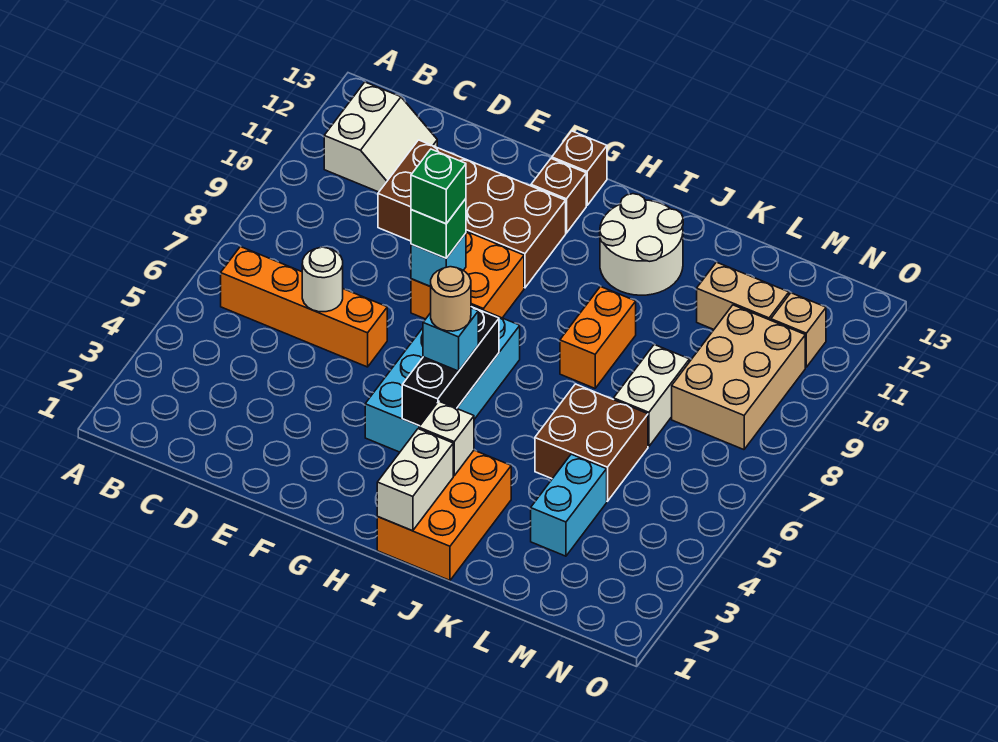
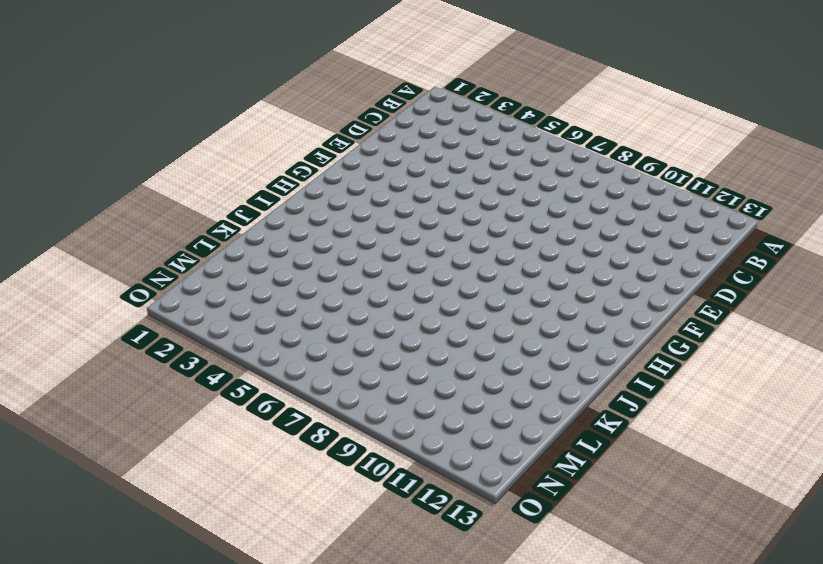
none -> orange 1x4 brick [221,247,387,367]
none -> white 2x2 slope [324,82,437,192]
none -> brown 2x4 brick [378,140,566,288]

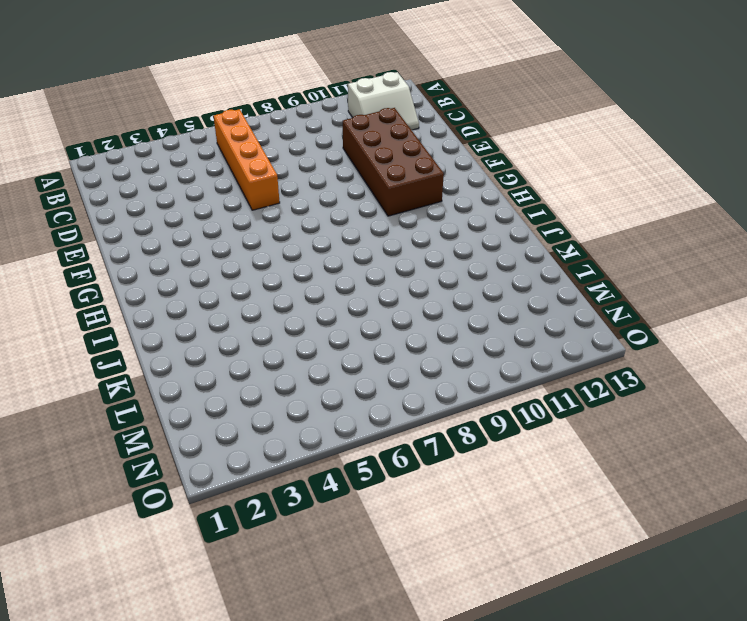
none -> orange 2x2 brick [411,231,524,319]
none -> cyan 2x4 brick [365,305,520,452]
none -> brown 1x1 brick [531,158,586,233]

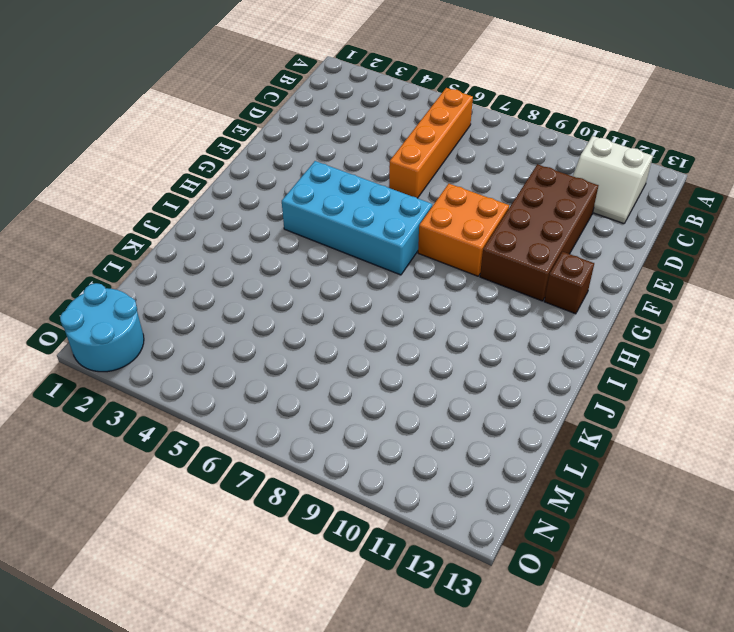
cyan 2x2 round brick [60,283,144,372] -> none
none -> brown 1x1 brick [552,131,607,205]
none -> orange 2x3 brick [377,450,511,580]
none -> white 2x2 round brick [600,194,683,295]

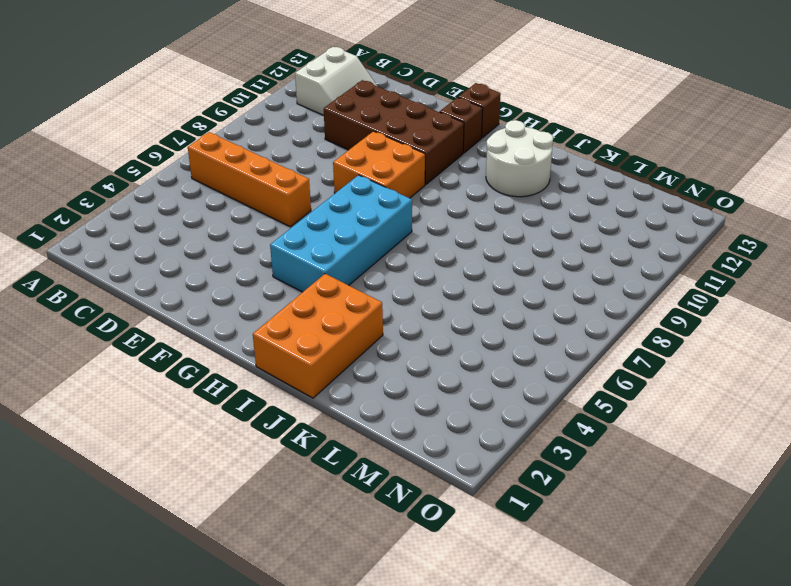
none -> orange 1x2 brick [560,286,636,388]
none -> brown 2x2 brick [535,384,648,501]
none -> cyan 1x2 brick [531,454,607,556]

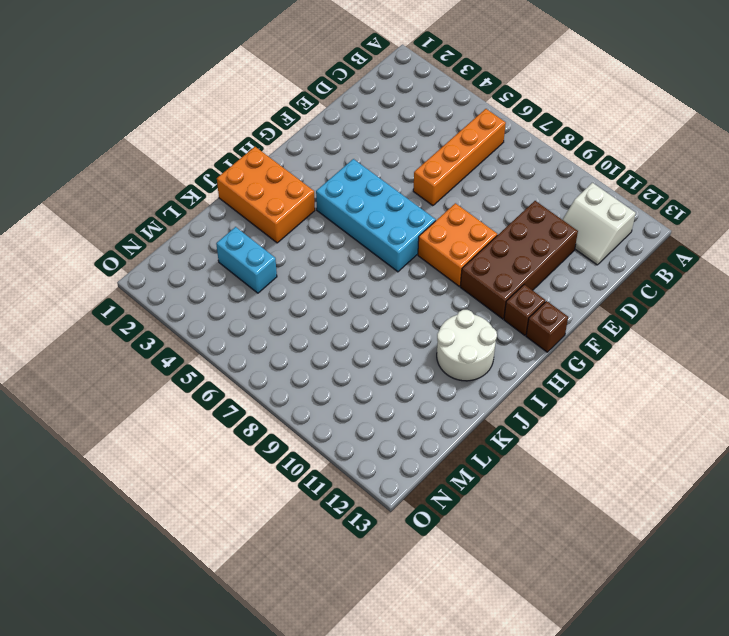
none -> orange 1x2 brick [560,286,636,388]
none -> brown 2x2 brick [535,384,648,501]
none -> white 1x2 brick [614,344,689,447]

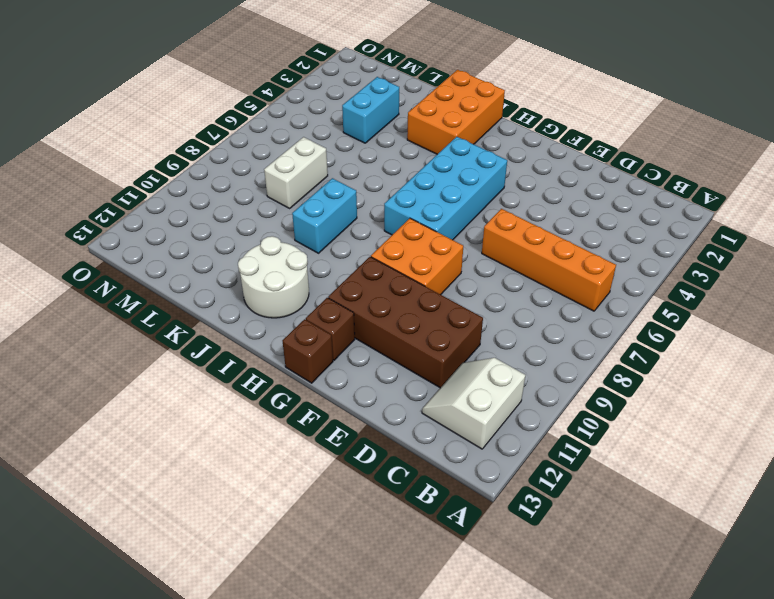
cyan 1x2 brick [292,178,357,253] -> orange 1x2 brick [560,286,636,388]
none -> brown 2x2 brick [535,384,648,501]
none -> tan 1x2 brick [697,262,789,329]
none -> tan 2x3 brick [672,305,805,450]

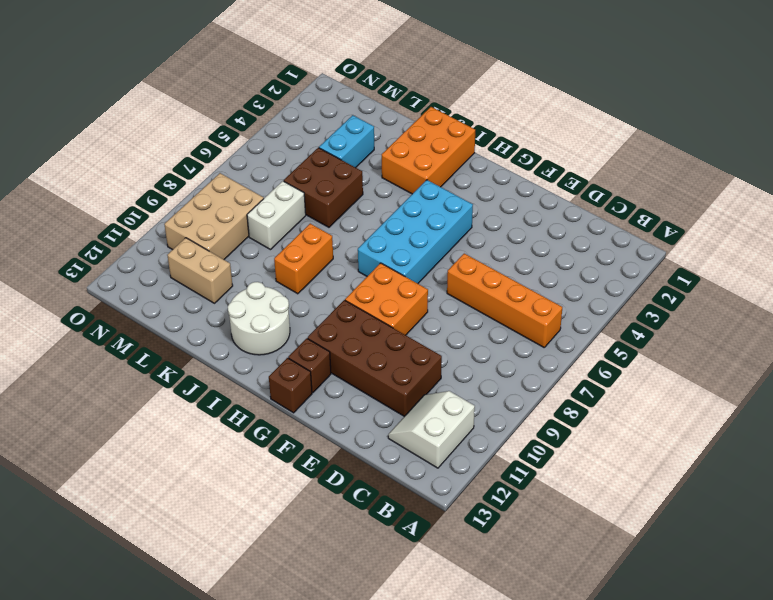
none -> tan 1x1 brick [771,293,826,367]
none -> white 1x1 round brick [302,247,343,312]
none -> cyan 1x1 brick [411,233,466,287]

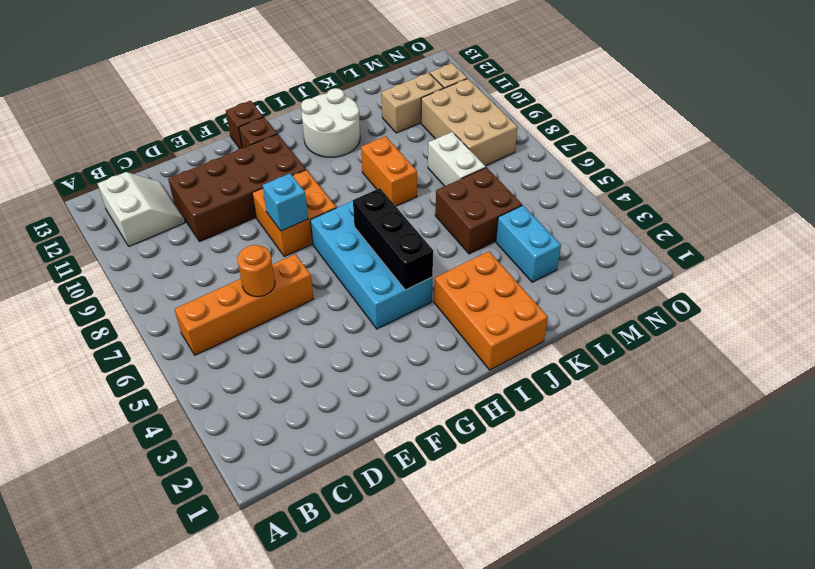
orange 1x1 round brick [238,245,275,297] -> white 1x1 round brick [302,247,343,312]
none -> white 1x2 brick [377,429,453,531]
none -> white 1x1 brick [419,401,474,476]
none -> green 1x1 brick [411,199,466,258]

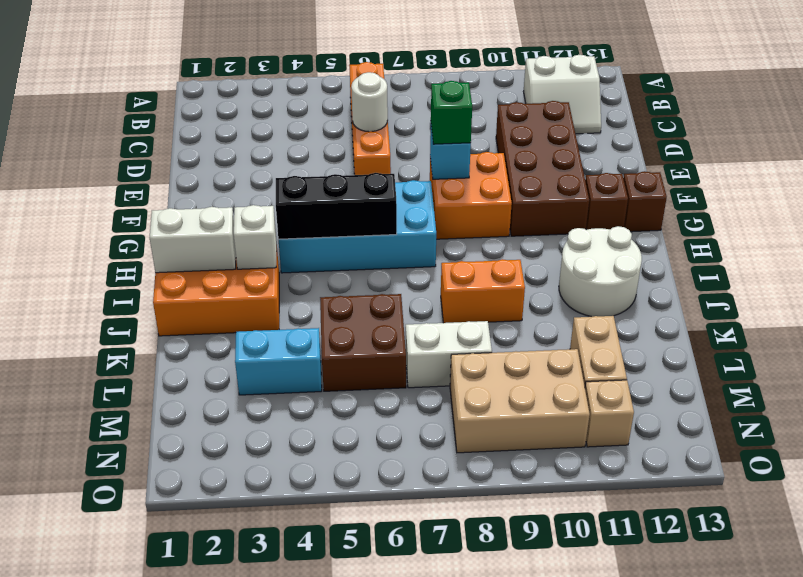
none -> cyan 1x1 brick [423,308,478,371]
none -> green 1x1 brick [411,149,466,224]
none -> tan 1x1 round brick [431,267,471,331]

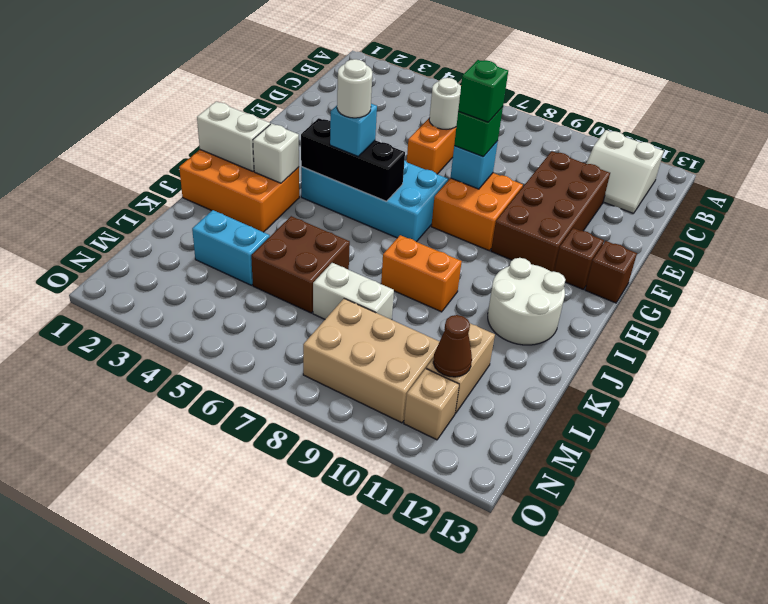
white 1x1 round brick [337,59,372,118] -> tan 1x1 round brick [431,267,471,331]
brown 1x1 cone [433,315,472,377] -> none

